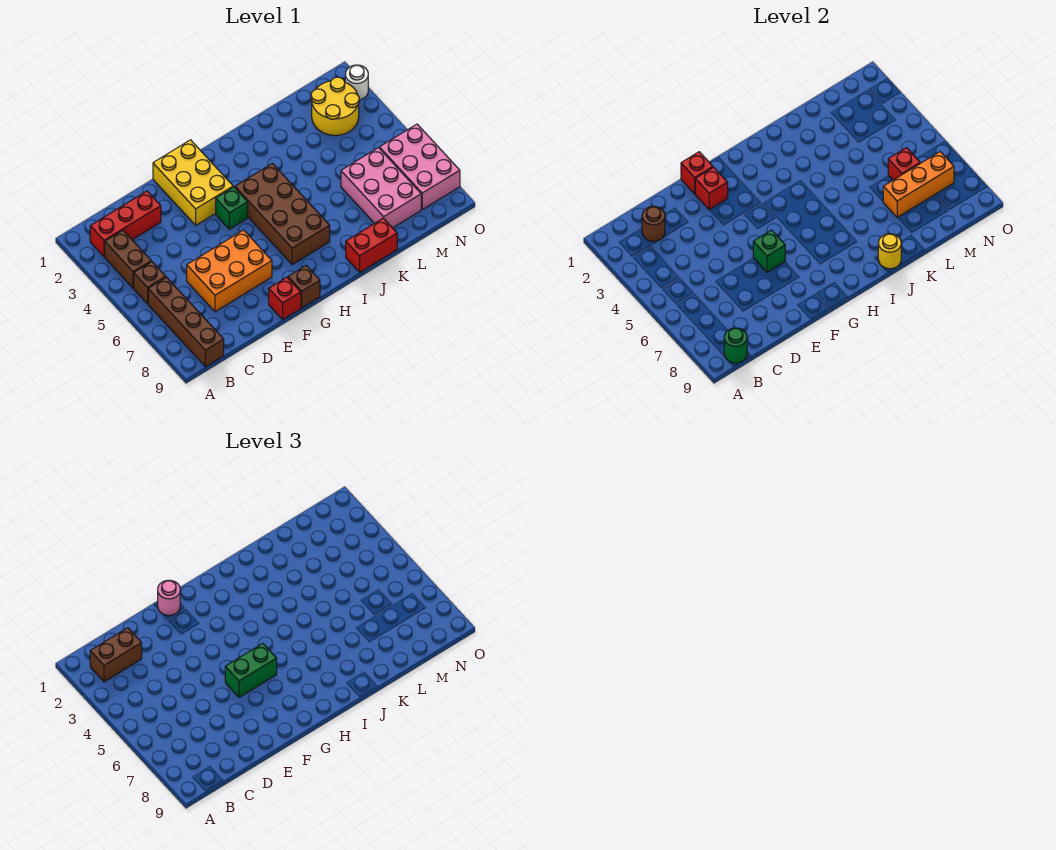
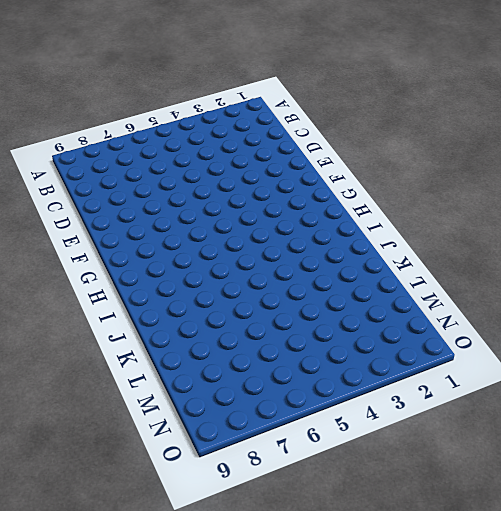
none -> red 1x3 brick [90,191,161,257]
none -> brown 1x2 brick [105,230,151,288]
none -> brown 1x1 brick [134,262,166,304]

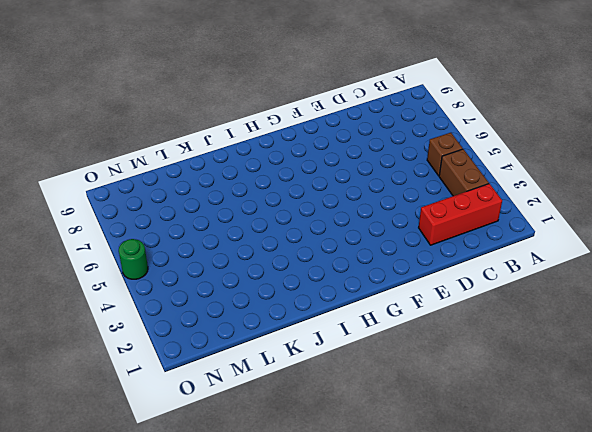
green 1x1 round brick [118,239,148,279] -> green 1x1 round brick moved to [724,328,747,363]
none -> brown 1x4 brick [148,277,224,367]
none -> orange 2x3 brick [187,230,272,312]
none -> yellow 2x3 brick [153,140,233,225]

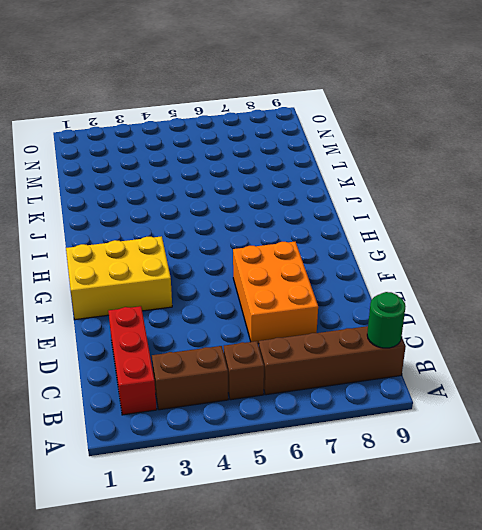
none -> red 1x1 brick [269,277,301,319]
none -> green 1x1 brick [216,187,248,229]
none -> brown 1x1 brick [288,265,320,308]

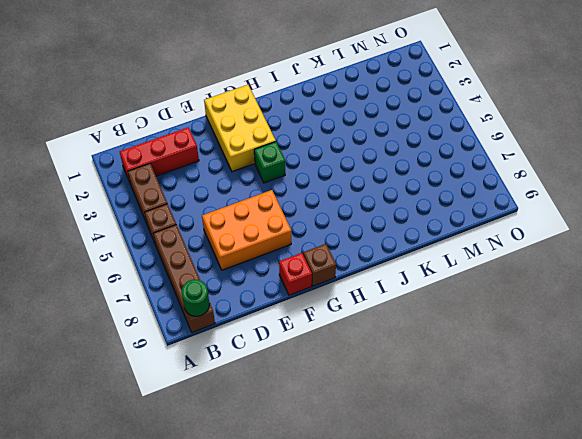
none -> brown 2x4 brick [235,163,330,265]
none -> red 1x2 brick [346,218,397,272]
none -> pink 2x3 brick [341,148,421,228]

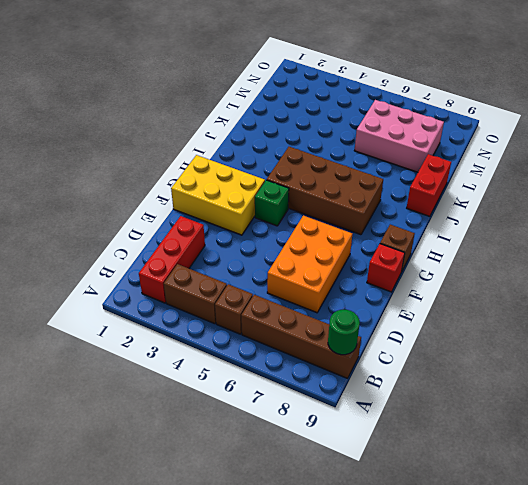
none -> yellow 2x2 round brick [311,77,359,136]
none -> pink 2x3 brick [379,124,460,209]
none -> white 1x1 round brick [345,65,368,100]

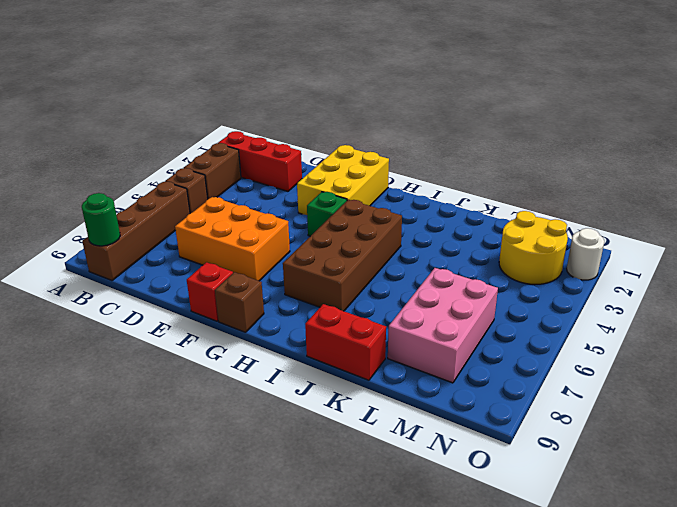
none -> pink 2x3 brick [379,124,460,209]
none -> brown 1x1 round brick [642,206,665,241]
none -> red 1x1 brick [681,152,713,194]

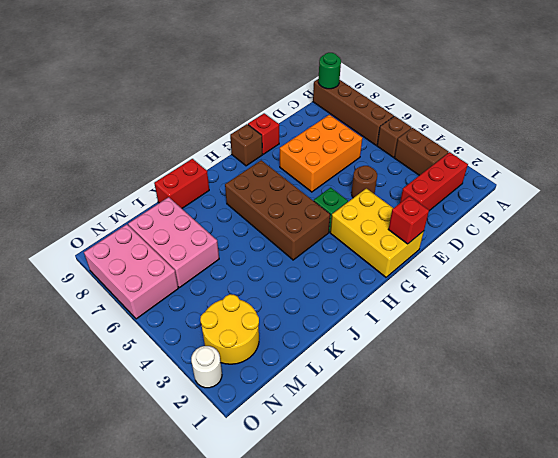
brown 1x1 round brick [351,166,377,198] -> brown 1x1 round brick moved to [642,206,665,241]
none -> red 1x1 brick [695,167,728,210]
none -> green 1x1 brick [753,230,785,272]
none -> yellow 1x1 round brick [878,234,901,269]

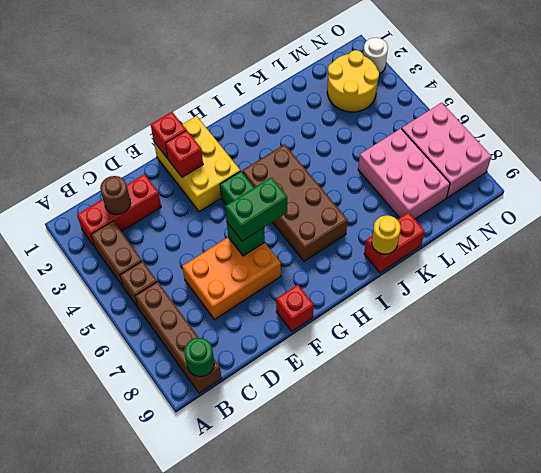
none -> brown 1x1 brick [288,265,320,308]
none -> orange 1x3 brick [883,152,954,218]
none -> red 1x1 brick [888,148,920,180]

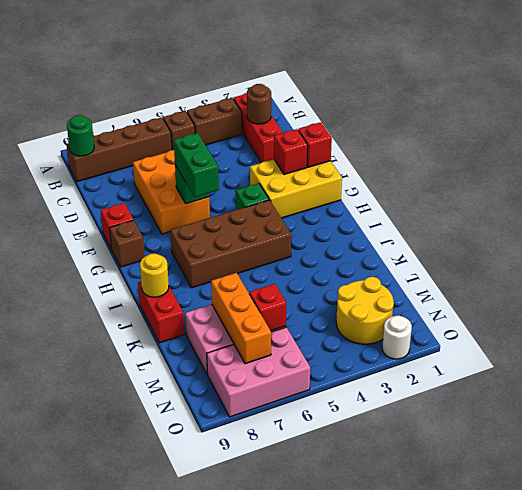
none -> brown 1x2 brick [90,628,142,682]
none -> pink 1x1 round brick [158,580,180,615]

